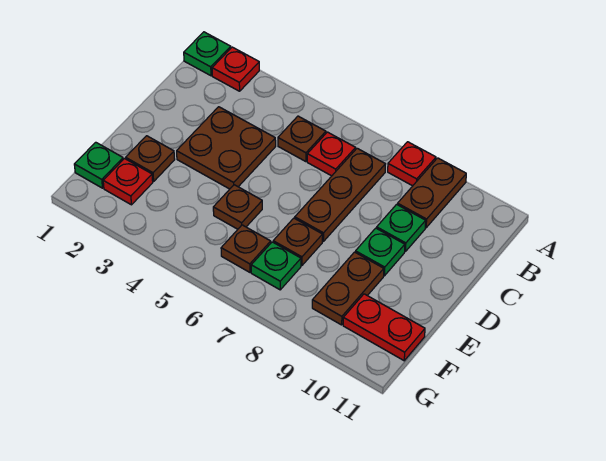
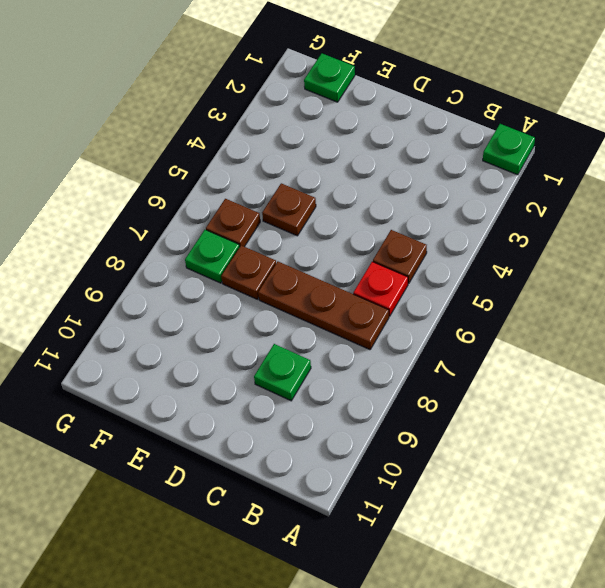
none -> red 1x1 plate [212,47,259,91]
none -> red 1x1 plate [388,142,436,186]
none -> brown 1x2 plate [397,158,466,228]

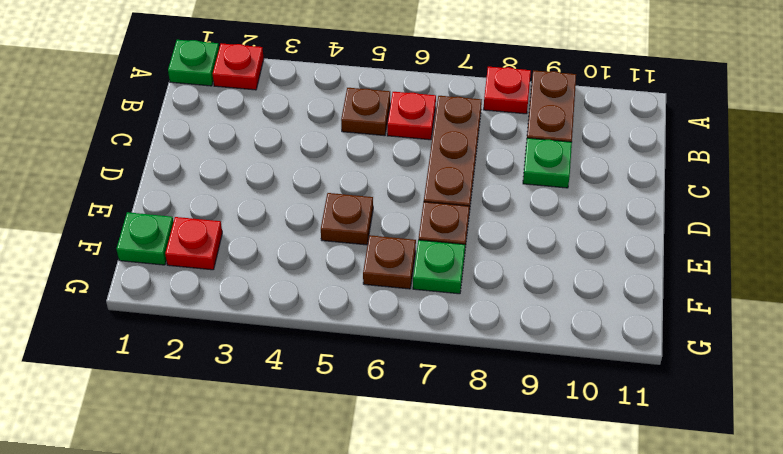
none -> brown 2x2 plate [177,107,276,189]
none -> green 1x1 plate [355,228,405,276]
none -> brown 1x1 plate [126,136,175,181]

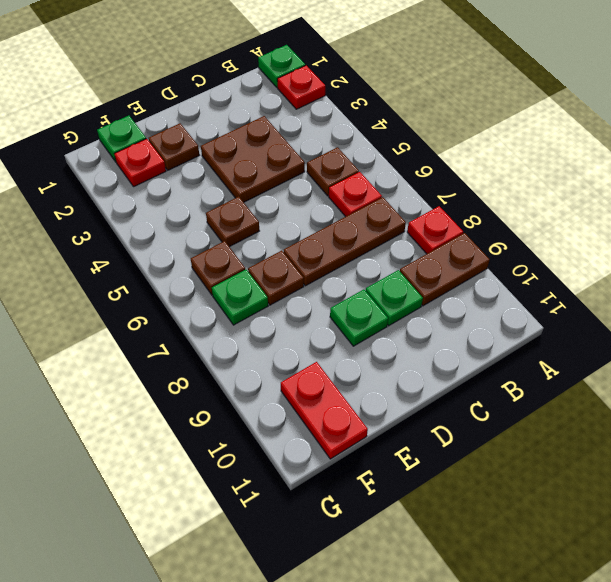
none -> brown 1x2 plate [312,252,384,325]

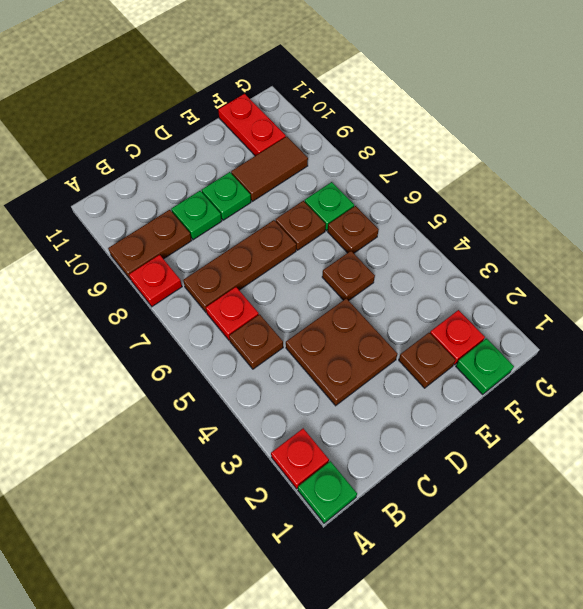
brown 1x2 tile [231,137,308,201] -> brown 1x2 plate [312,252,384,325]

